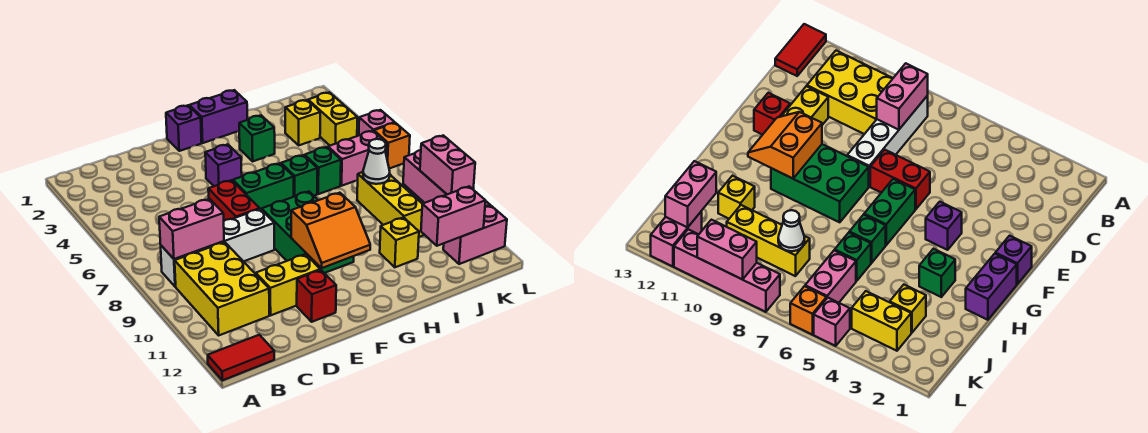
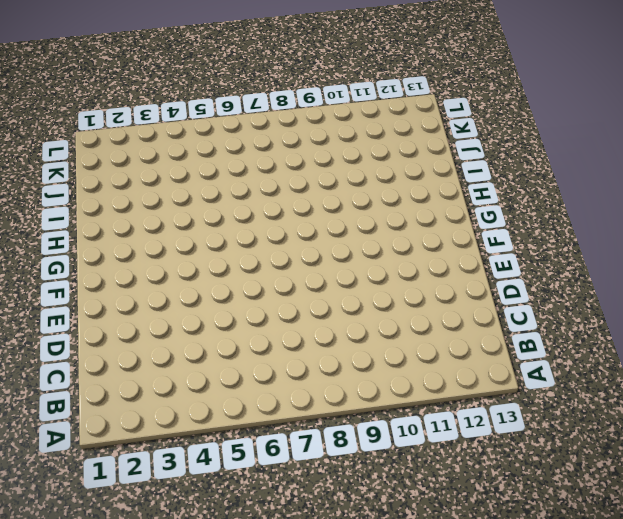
none -> red 1x2 tile [208,335,274,380]
none -> white 1x4 brick [161,209,275,287]
none -> yellow 2x3 brick [175,242,269,335]

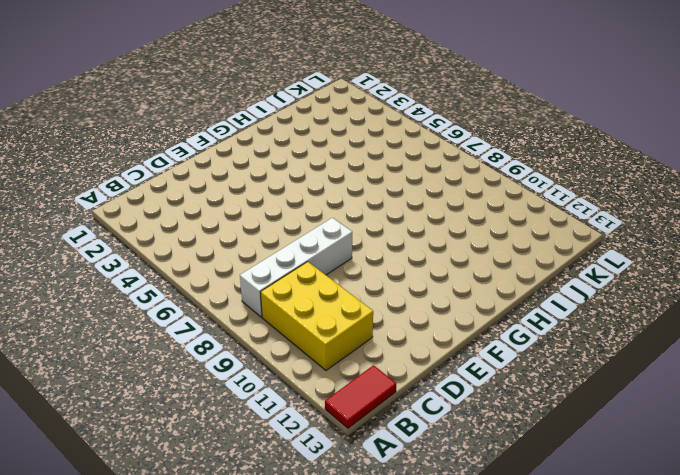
none -> yellow 1x2 brick [256,254,320,315]
none -> red 1x2 brick [208,180,260,221]
none -> red 1x1 brick [297,270,336,322]

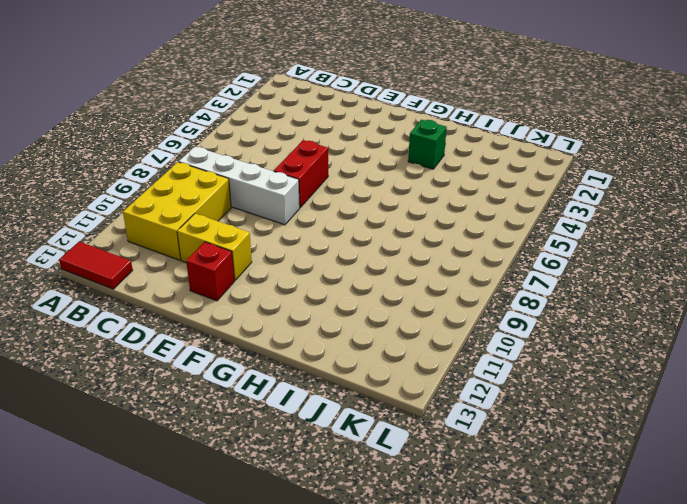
none -> purple 1x1 brick [166,105,201,151]
none -> purple 1x1 brick [205,145,242,186]
none -> green 1x2 brick [233,163,294,210]

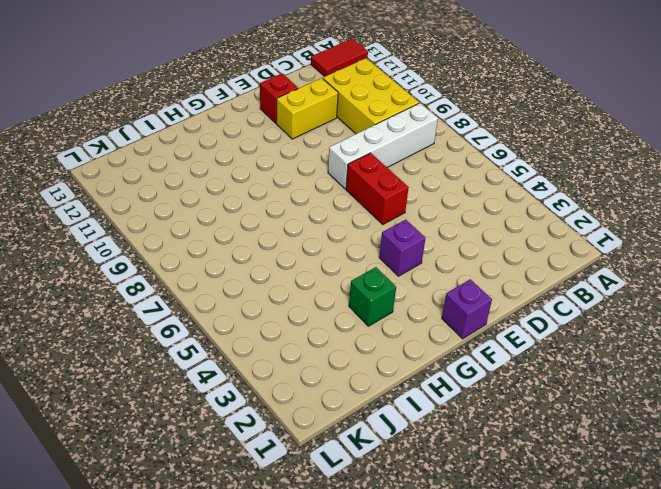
none -> green 1x2 brick [233,163,294,210]
none -> green 2x3 brick [262,192,354,273]
none -> purple 1x2 brick [189,90,247,143]

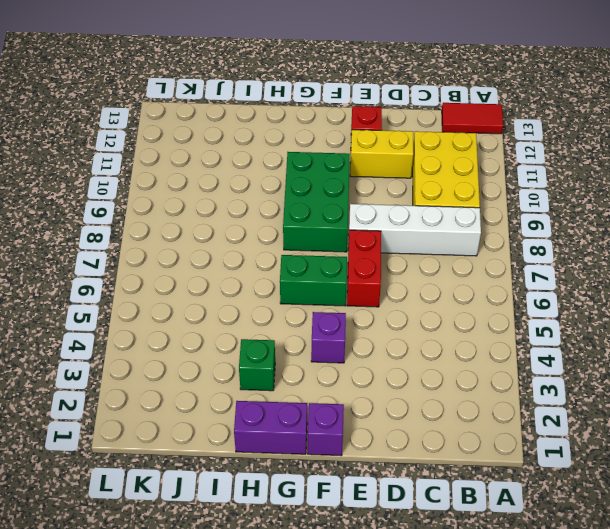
none -> green 1x1 brick [281,155,317,197]
none -> green 1x1 brick [305,147,341,194]
none -> yellow 1x1 brick [380,217,419,267]

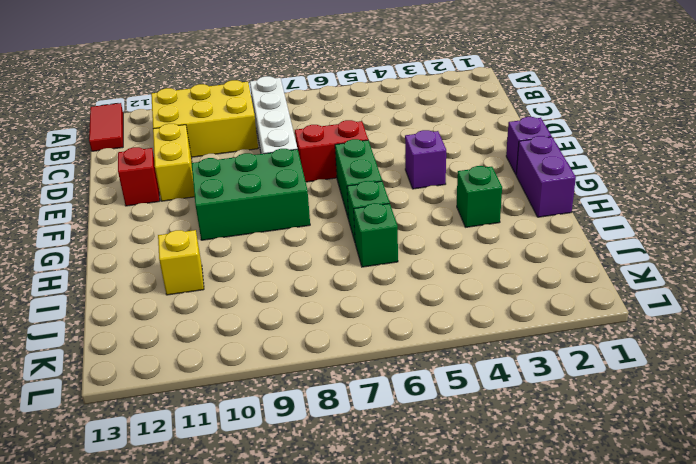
none -> yellow 1x1 brick [285,100,320,145]
none -> pink 1x2 brick [328,131,387,186]
none -> yellow 1x3 brick [357,172,424,237]

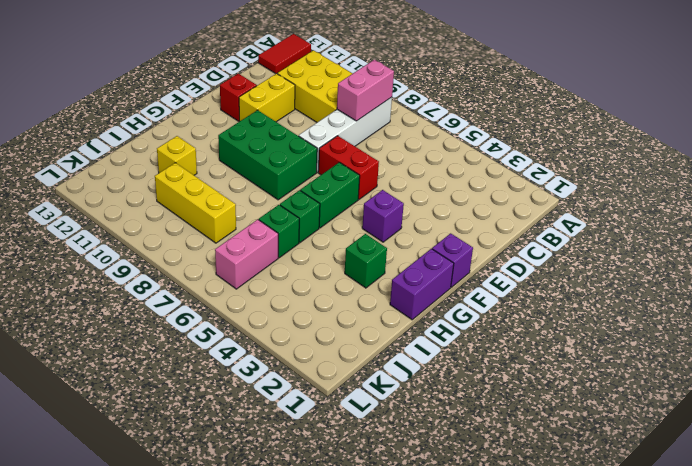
none -> yellow 1x1 brick [285,100,320,145]
none -> yellow 1x2 brick [308,92,357,146]
none -> pink 1x2 brick [443,205,507,264]

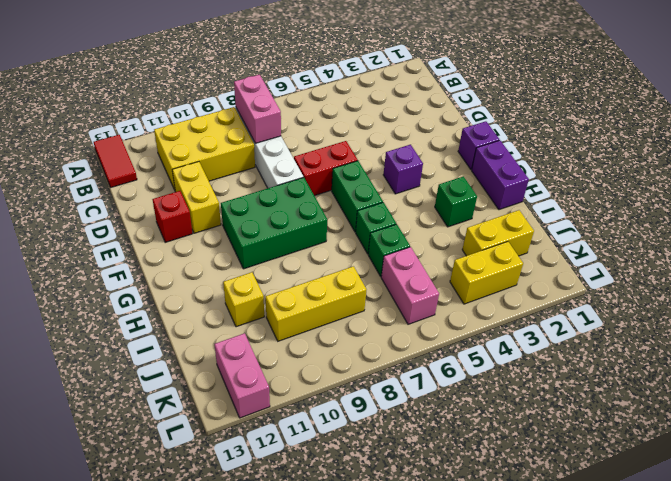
yellow 1x2 brick [462,210,534,256] -> yellow 1x1 brick [285,100,320,145]
none -> pink 1x1 brick [359,110,395,135]
none -> orange 1x1 brick [374,123,410,169]
none -> pink 1x4 brick [403,150,490,207]

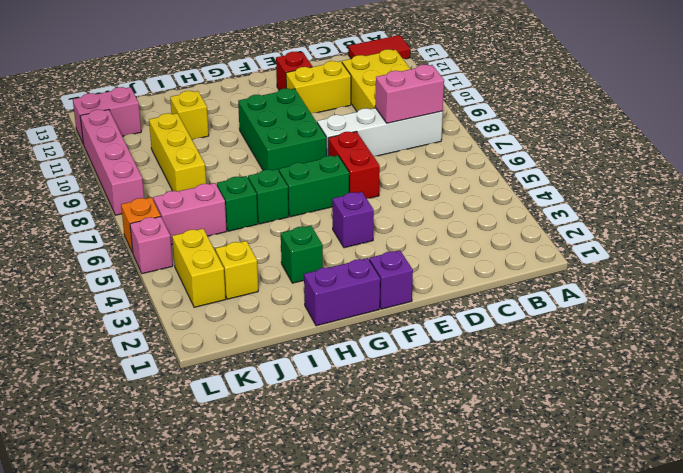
none -> orange 2x2 slope [291,193,370,268]
none -> white 1x1 cone [363,139,390,184]
none -> pink 1x2 brick [421,186,486,246]

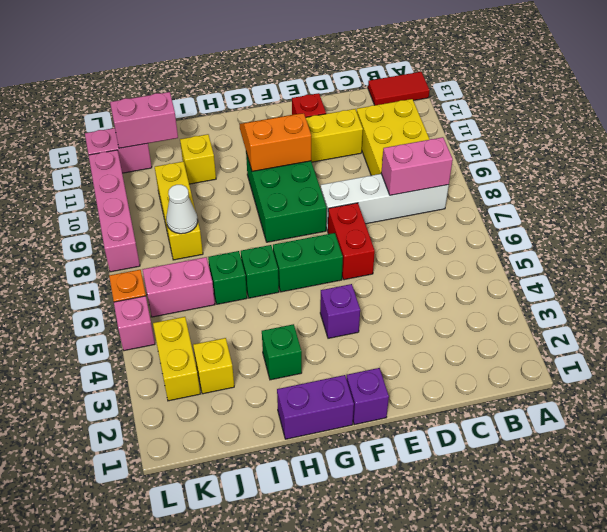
none -> pink 1x2 brick [420,135,475,194]

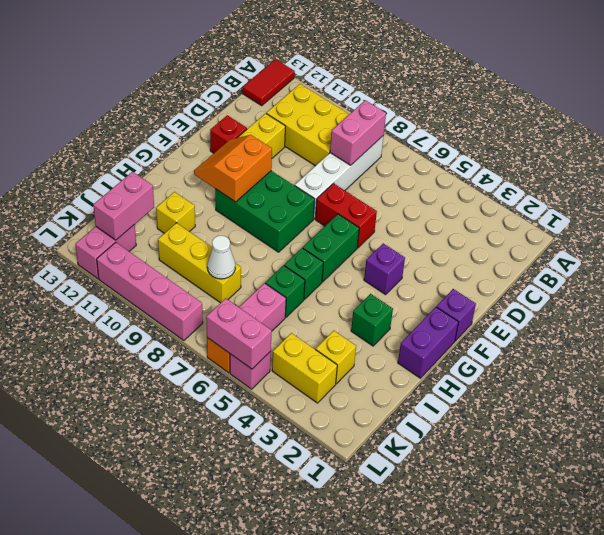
pink 1x2 brick [206,298,272,369] -> pink 1x2 brick moved to [420,135,475,194]

